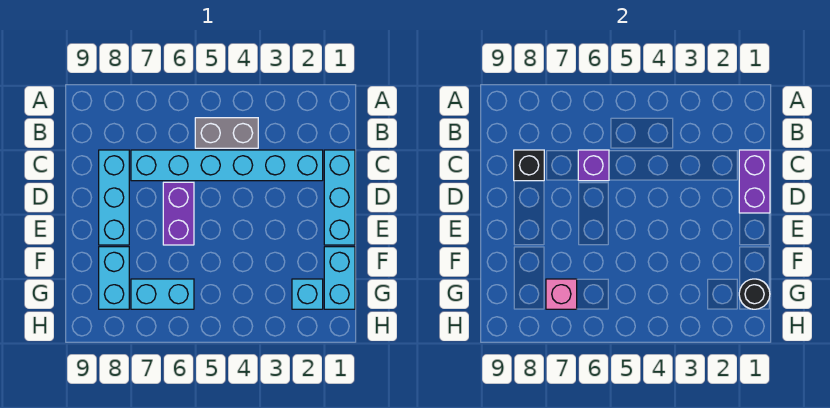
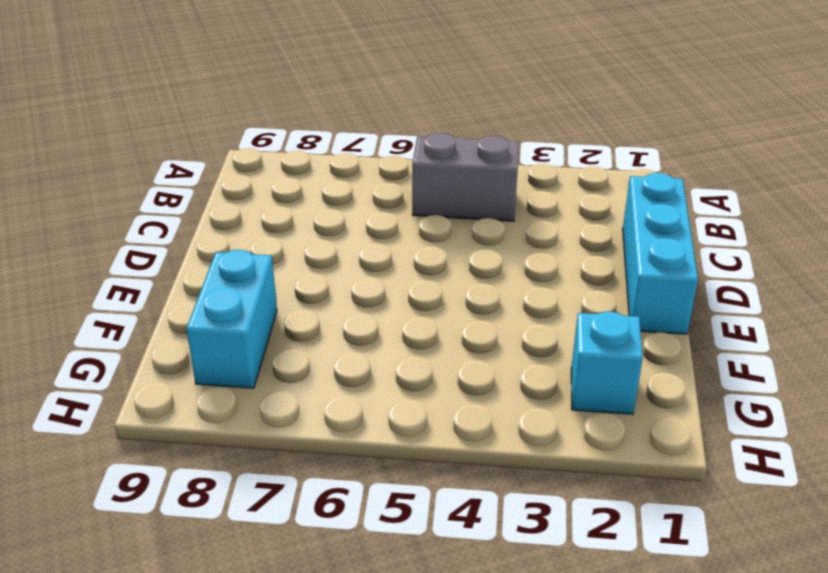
none -> cyan 1x6 brick [131,150,323,181]
none -> cyan 1x3 brick [99,150,129,245]
none -> purple 1x2 brick [163,182,194,245]

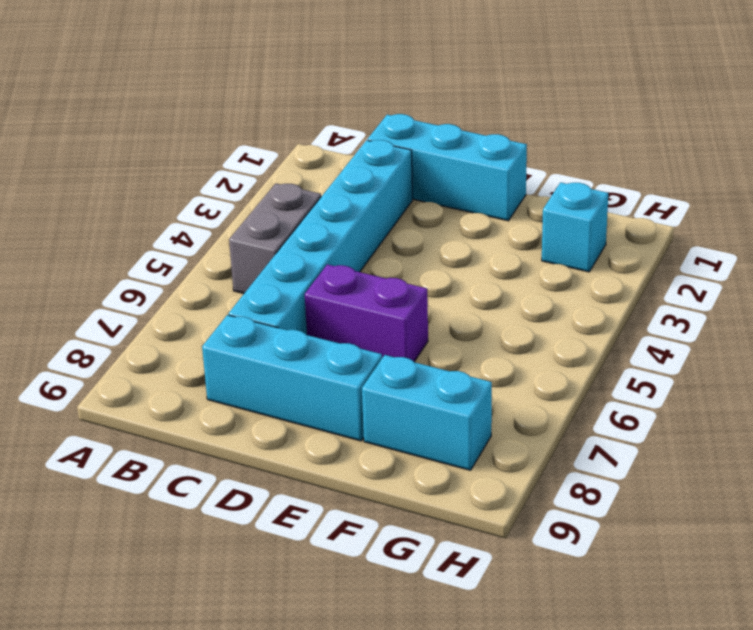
none -> cyan 1x2 brick [324,247,355,309]
none -> cyan 1x2 brick [131,279,194,309]
none -> purple 1x2 brick [739,150,770,213]

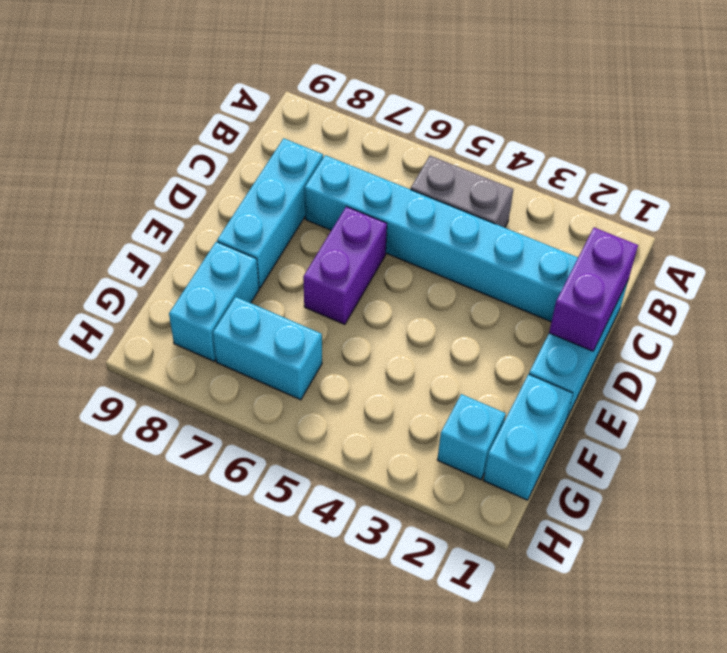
none -> purple 1x1 brick [578,150,609,181]
none -> black 1x1 brick [514,150,544,181]
none -> black 1x1 round brick [739,279,770,309]

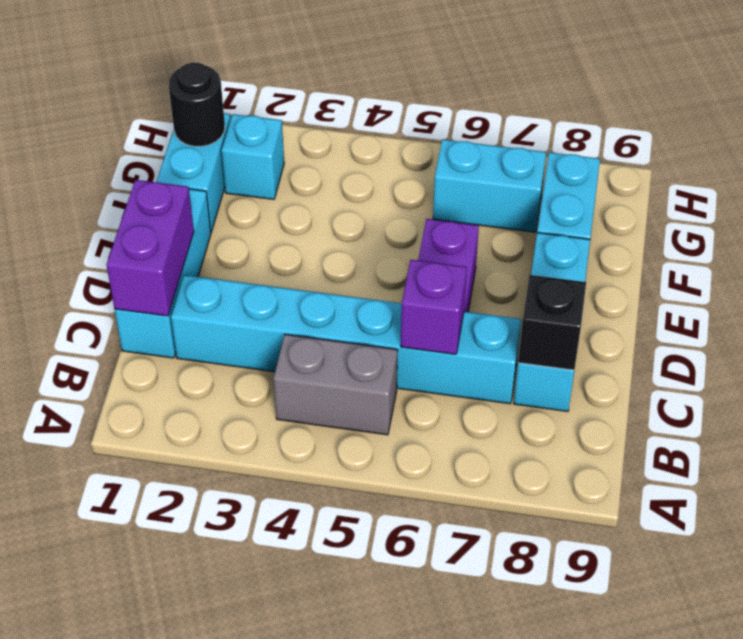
none -> pink 1x1 brick [546,279,577,309]

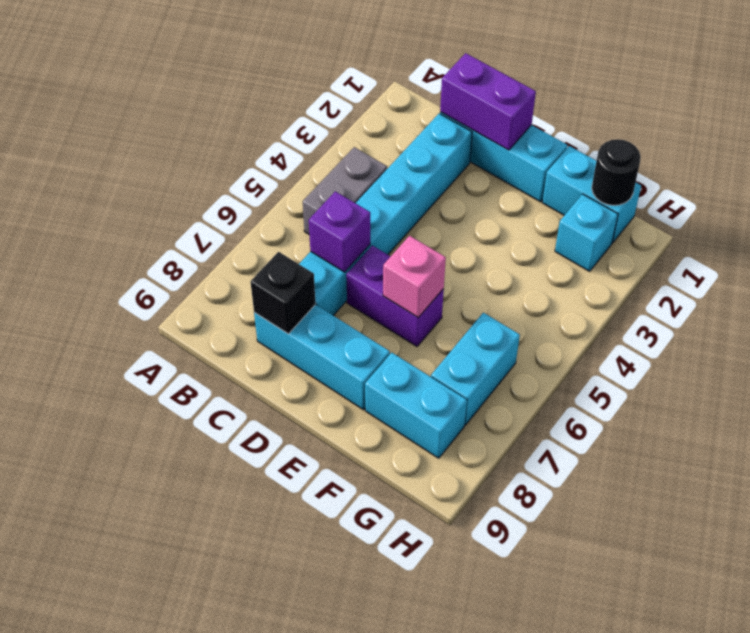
pink 1x1 brick [383,236,446,318] -> pink 1x1 brick moved to [546,279,577,309]

